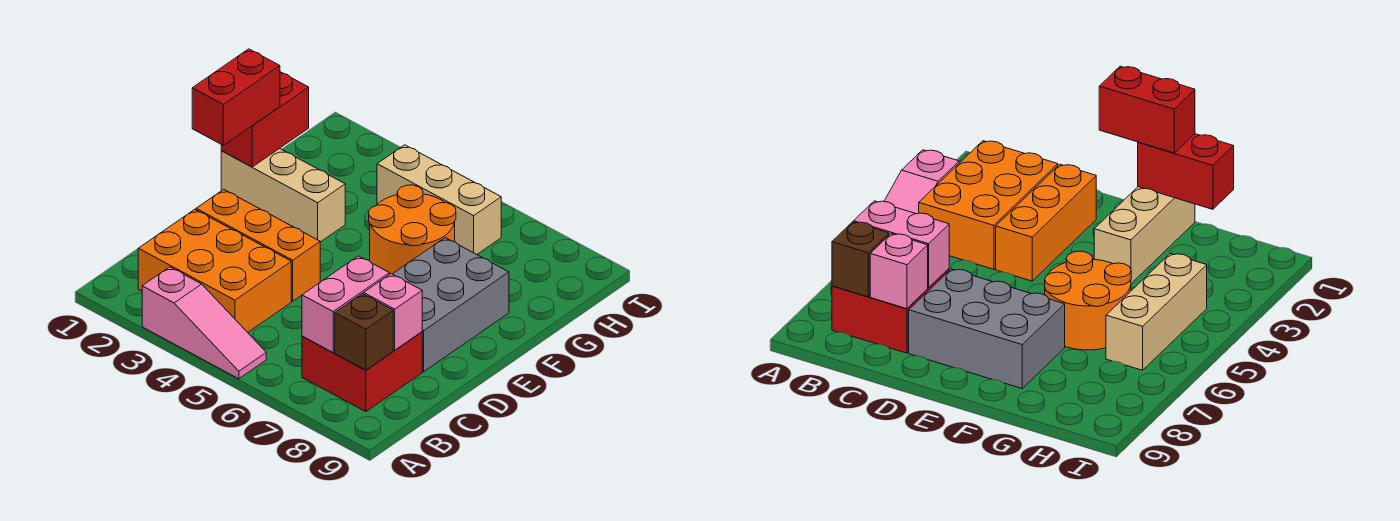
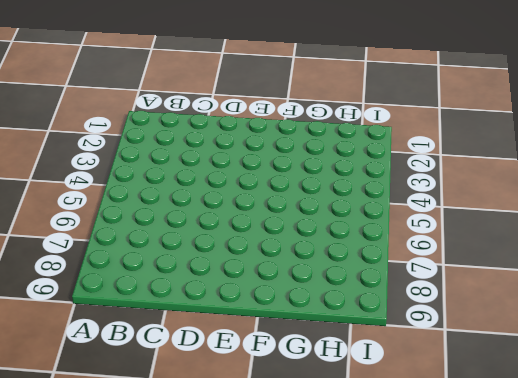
none -> pink 1x3 slope [142,267,266,379]
none -> orange 2x3 brick [138,209,291,332]
none -> red 2x2 brick [302,332,422,412]

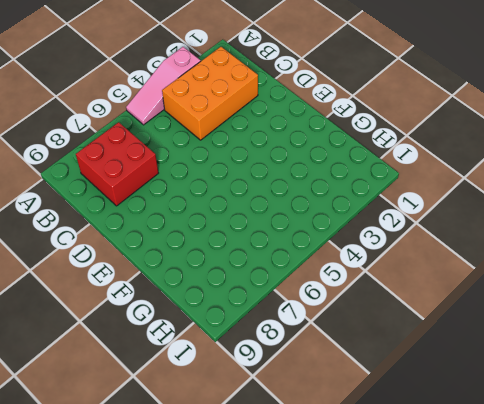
none -> orange 1x3 brick [196,189,320,301]
none -> grey 2x3 brick [393,238,509,372]
none -> tan 1x3 brick [221,148,345,242]

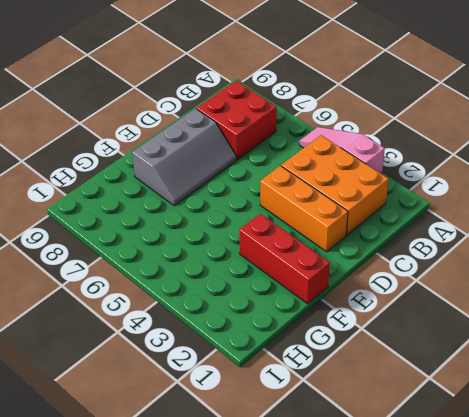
grey 2x3 slope [132,109,236,206] -> grey 2x3 brick [393,238,509,372]
red 1x3 brick [239,214,330,304] -> tan 1x3 brick [221,148,345,242]
none -> orange 2x2 round brick [369,185,456,274]
none -> tan 1x3 brick [377,145,501,254]
none -> pink 1x2 brick [302,256,390,353]

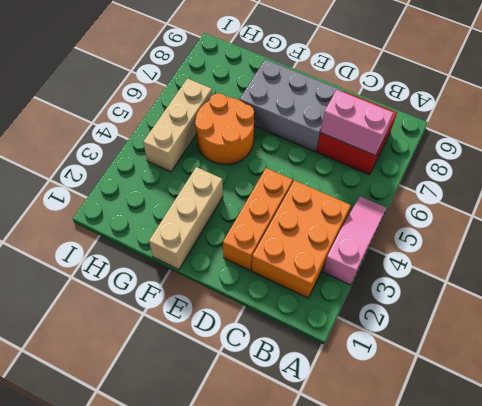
none -> brown 1x1 brick [335,294,393,370]
none -> pink 1x1 brick [364,274,422,350]
none -> red 1x2 brick [221,72,309,167]

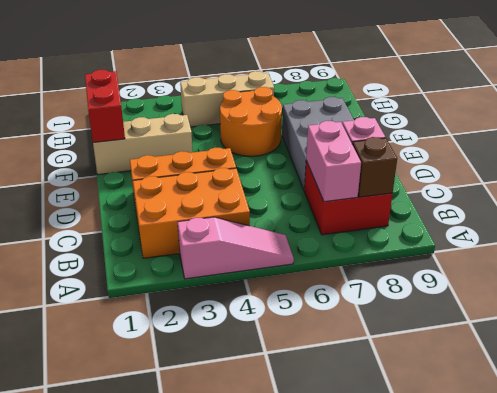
none -> red 1x2 brick [192,49,280,145]

